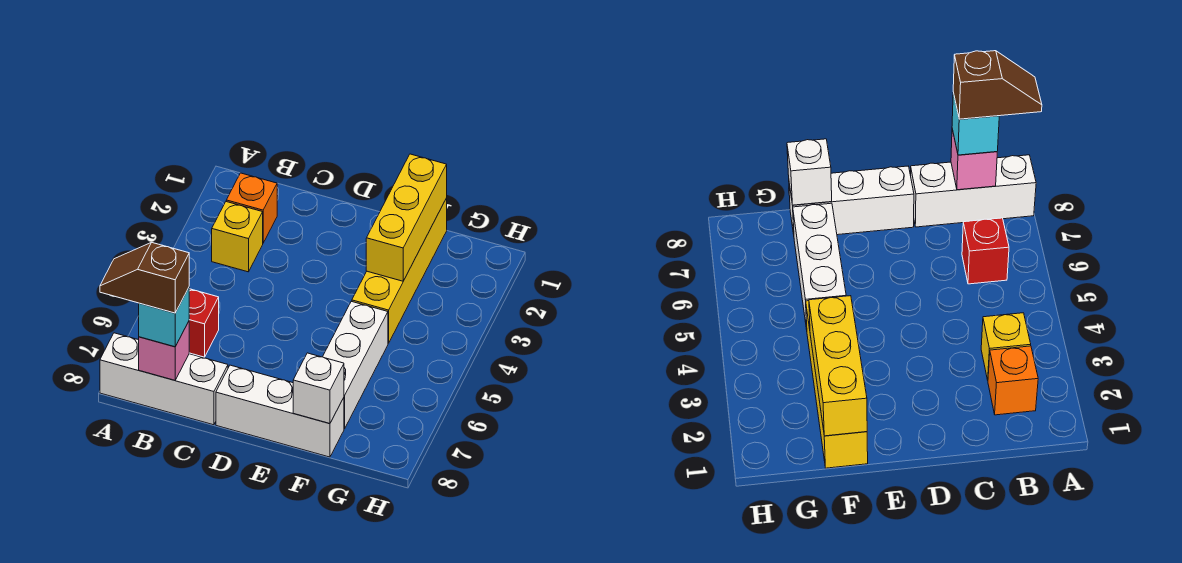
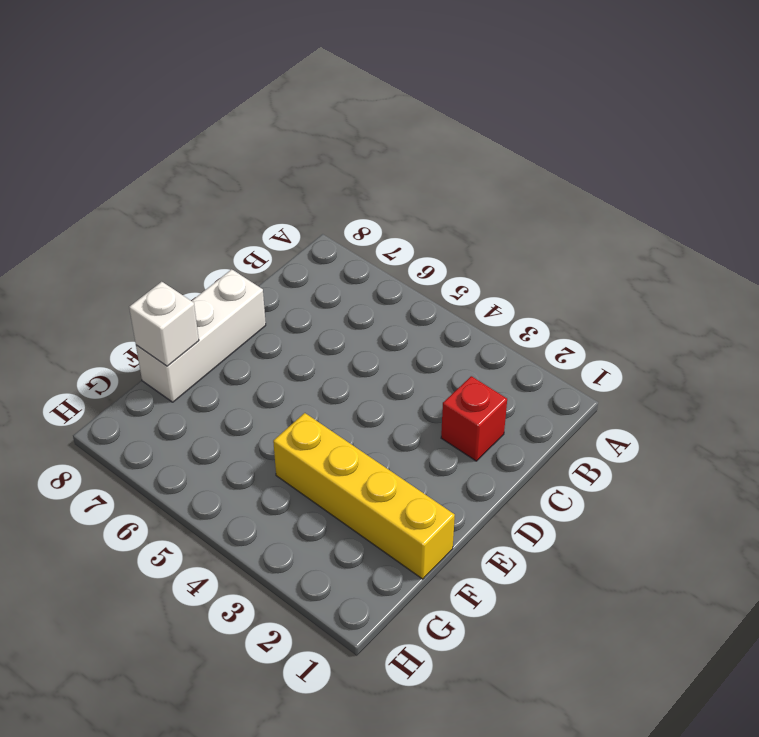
red 1x1 brick [441,376,507,461] -> red 1x1 brick moved to [189,289,219,357]
none -> white 1x3 brick [100,333,228,425]
none -> orange 1x1 brick [226,173,277,243]
none -> yellow 1x1 brick [212,202,263,272]

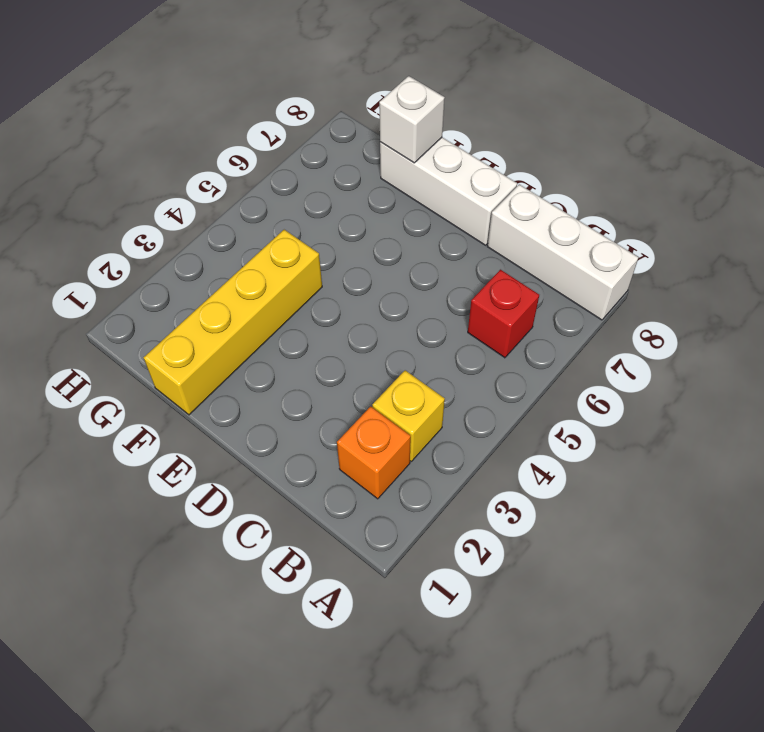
none -> white 1x3 brick [323,301,388,429]
none -> pink 1x1 brick [139,321,189,380]
none -> yellow 1x3 brick [366,154,447,281]

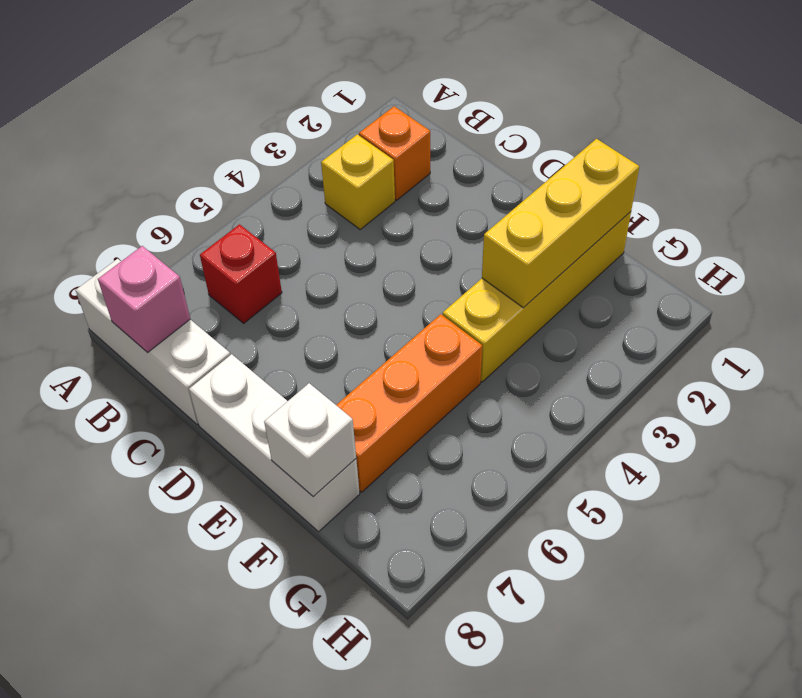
orange 1x3 brick [336,314,482,492] -> white 1x3 brick [323,301,388,429]
none -> cyan 1x1 brick [139,288,189,347]
none -> brown 1x2 slope [100,242,189,313]

